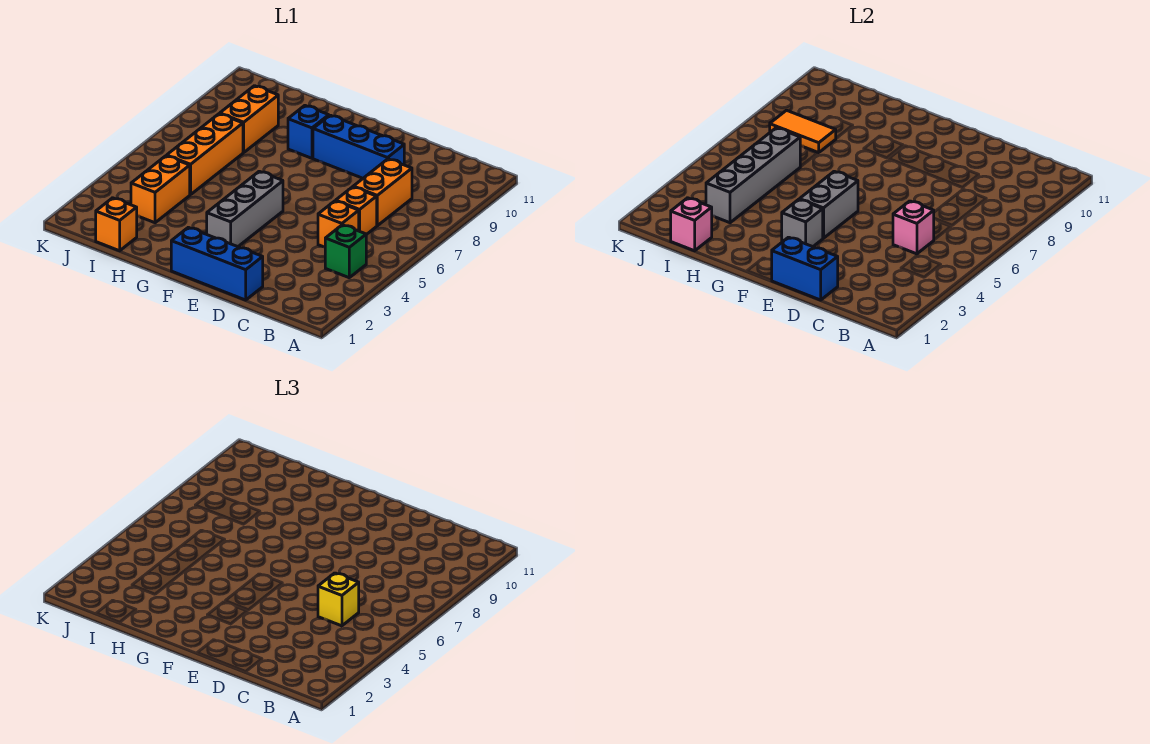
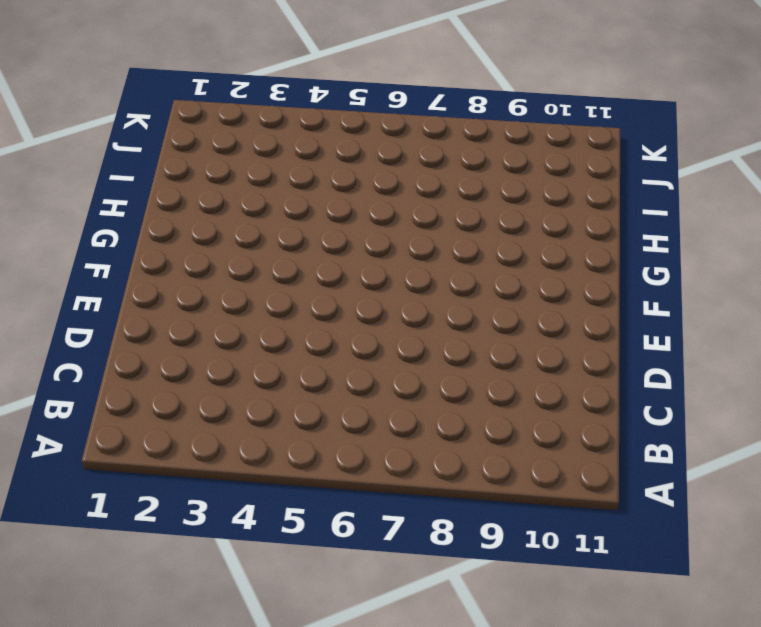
none -> green 1x1 brick [325,225,366,278]
none -> orange 1x1 brick [318,201,359,247]
none -> orange 1x1 brick [336,187,377,235]

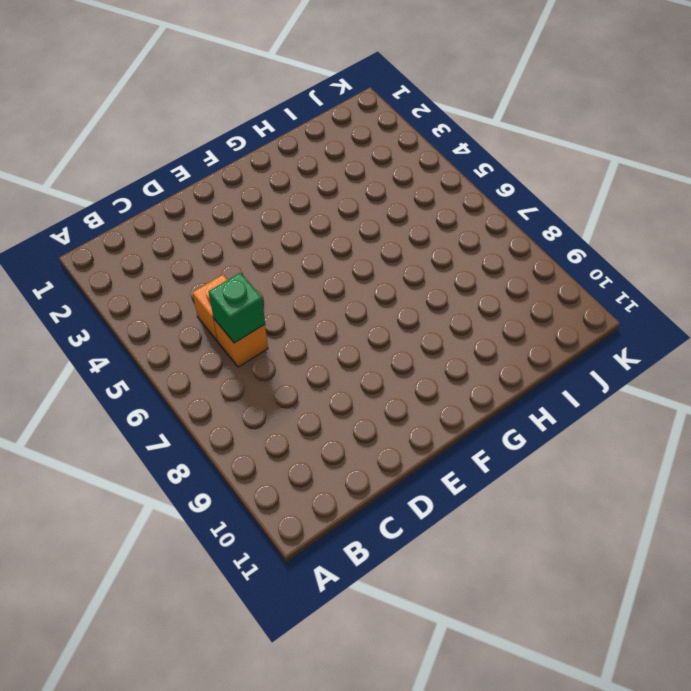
green 1x1 brick [209,273,265,343] -> green 1x1 brick moved to [325,225,366,278]
none -> orange 1x2 brick [353,159,412,226]
none -> blue 1x3 brick [171,227,263,300]
none -> blue 1x3 brick [313,115,404,178]

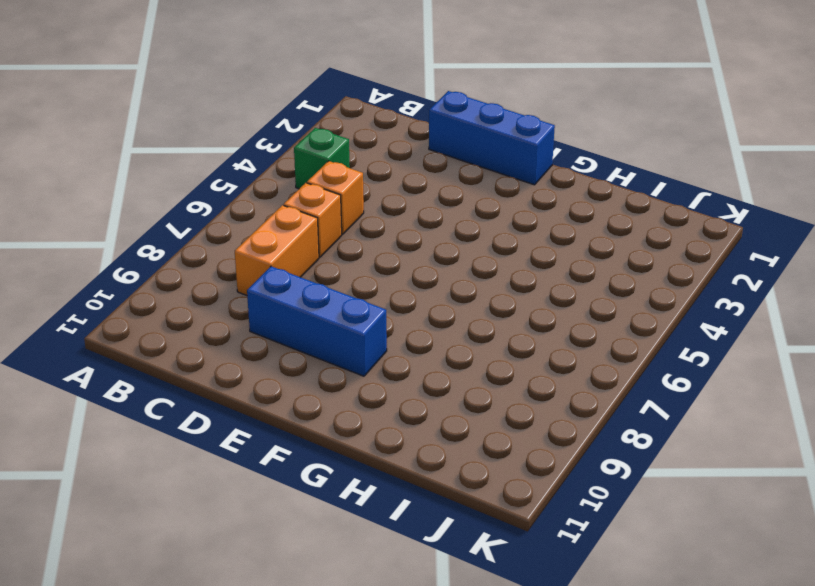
none -> grey 1x3 brick [207,171,283,247]
none -> blue 1x1 brick [288,106,329,158]
none -> orange 1x1 brick [96,198,137,251]

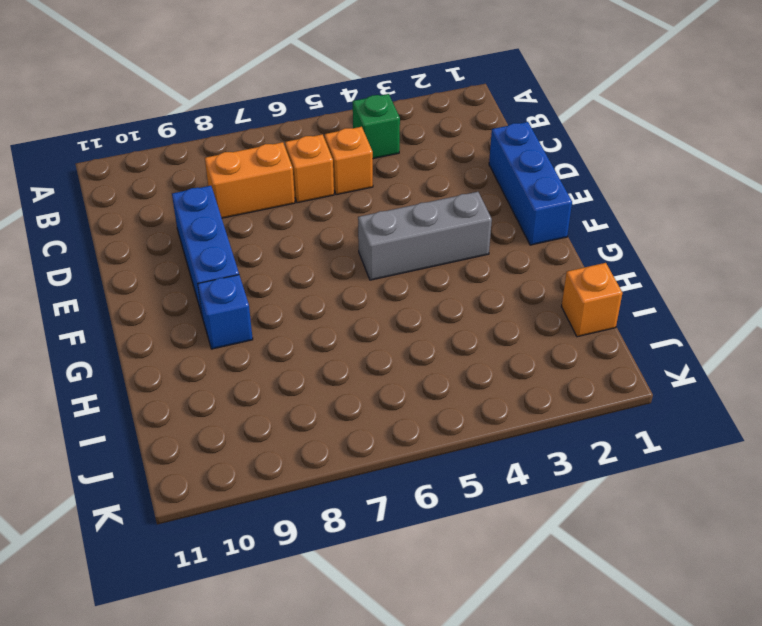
none -> orange 1x2 brick [131,156,190,223]
none -> orange 1x3 brick [167,114,243,195]
none -> orange 1x2 brick [220,86,278,153]

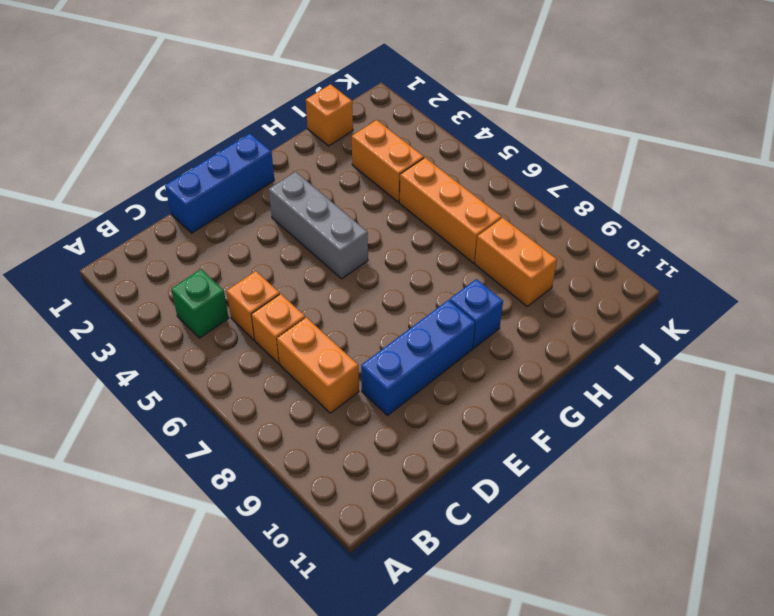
none -> pink 1x1 brick [893,201,934,254]
none -> blue 1x2 brick [771,237,838,300]
none -> grey 1x1 brick [782,199,823,247]

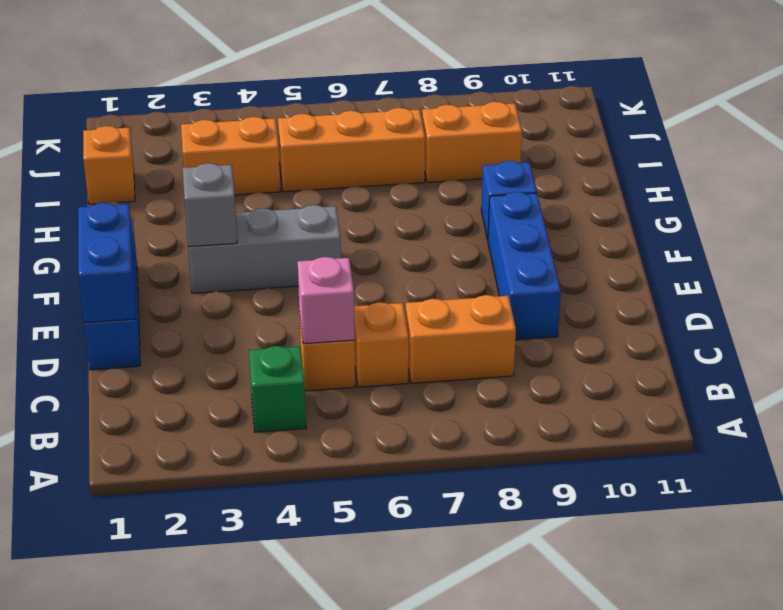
none -> grey 1x2 brick [800,171,858,238]
none -> pink 1x1 brick [671,198,712,251]
none -> grey 1x4 brick [706,128,800,223]

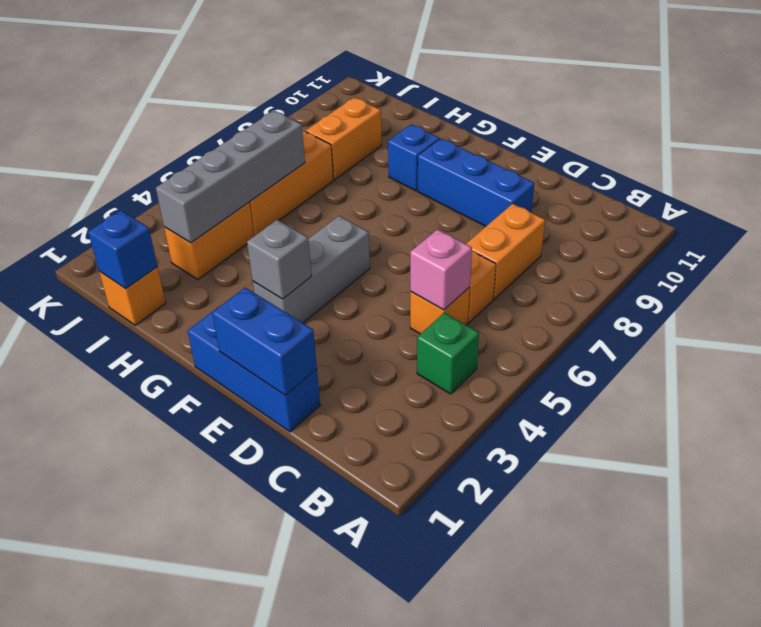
blue 1x1 brick [88,210,157,289] -> pink 1x1 brick [671,198,712,251]
none -> grey 1x2 brick [800,171,858,238]
none -> orange 1x2 tile [770,110,836,153]
none -> yellow 1x1 brick [318,573,359,626]

